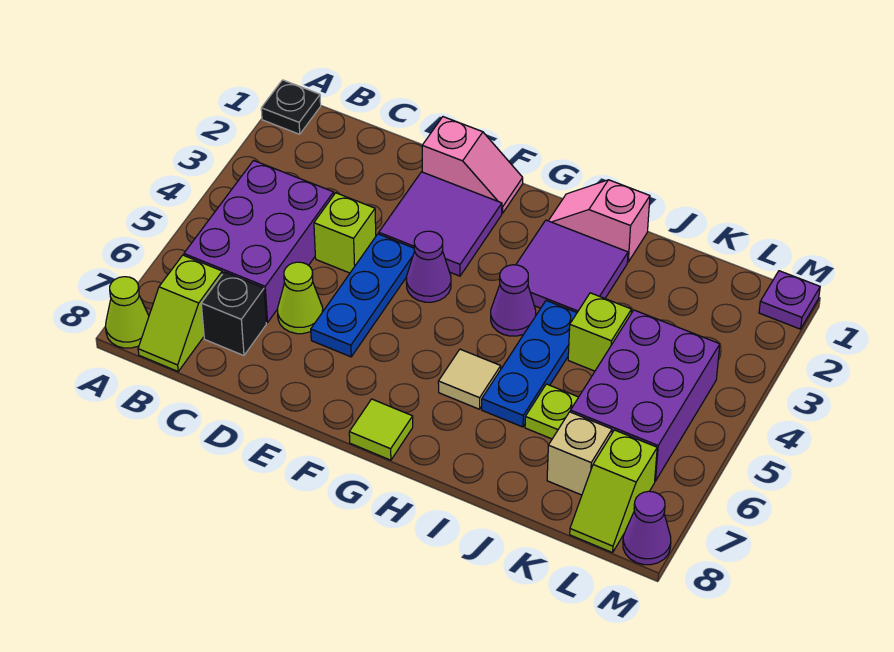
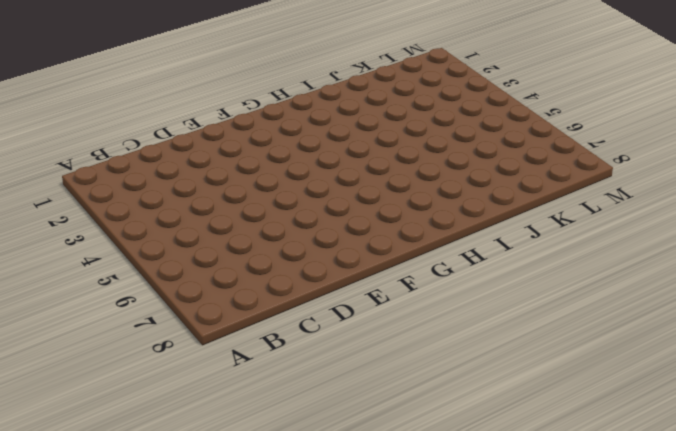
none -> black 1x1 plate [261,80,321,134]
none -> lime 1x1 cone [106,277,149,348]
none -> purple 2x3 brick [184,161,334,323]

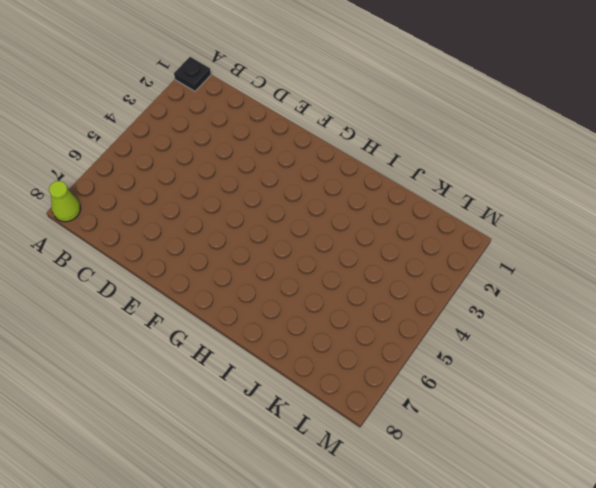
none -> purple 2x3 brick [184,161,334,323]
none -> lime 1x2 slope [138,255,222,371]
none -> black 1x1 brick [201,272,266,356]

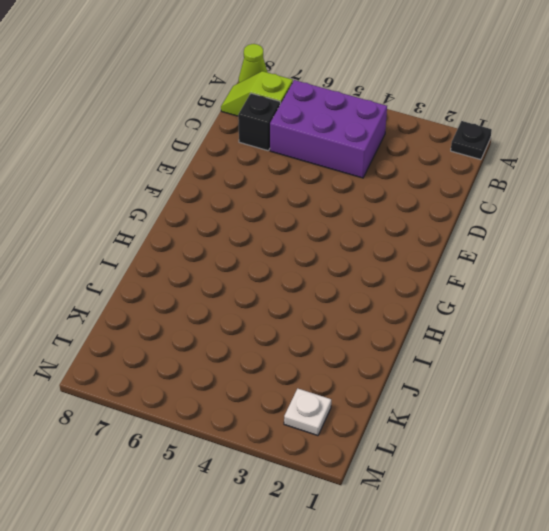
white 1x1 plate [284,389,331,436] -> none
none -> lime 1x1 brick [314,193,376,273]
none -> lime 1x1 cone [278,262,323,334]
none -> pink 1x2 slope [422,117,523,213]

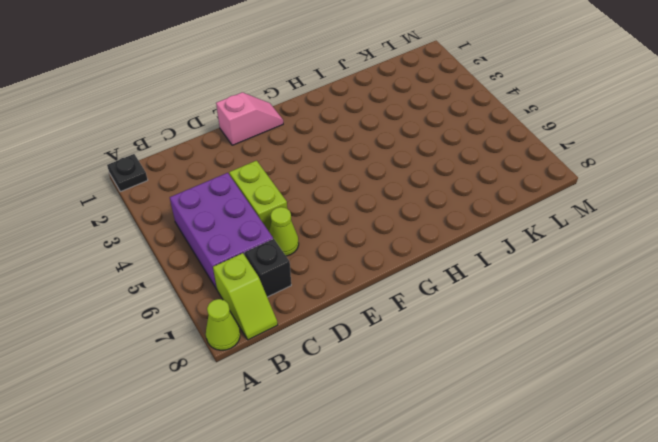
lime 1x2 brick [229,161,287,231] -> lime 1x1 brick [314,193,376,273]
none -> purple 2x2 tile [379,172,502,276]
none -> blue 1x3 plate [311,234,415,357]
none -> purple 1x1 cone [406,231,451,302]

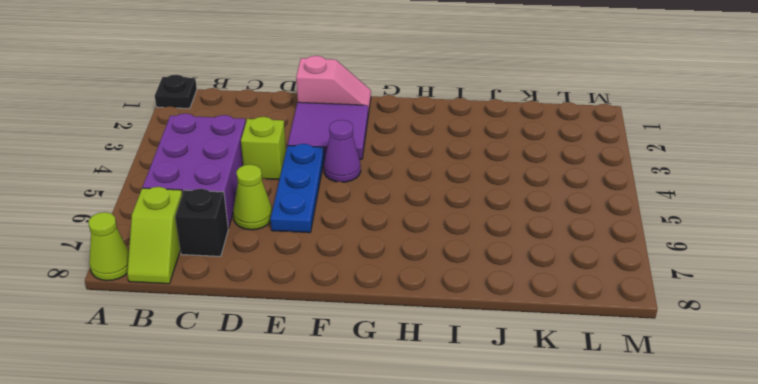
none -> lime 1x1 tile [349,399,413,460]
none -> pink 1x2 slope [549,180,650,262]
none -> purple 2x2 tile [516,220,628,312]

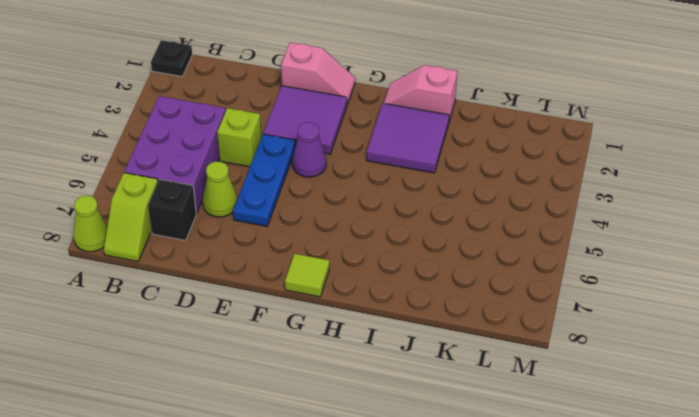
none -> purple 1x1 cone [491,265,536,336]
none -> tan 1x1 tile [438,349,501,409]
none -> blue 1x3 plate [482,301,577,427]

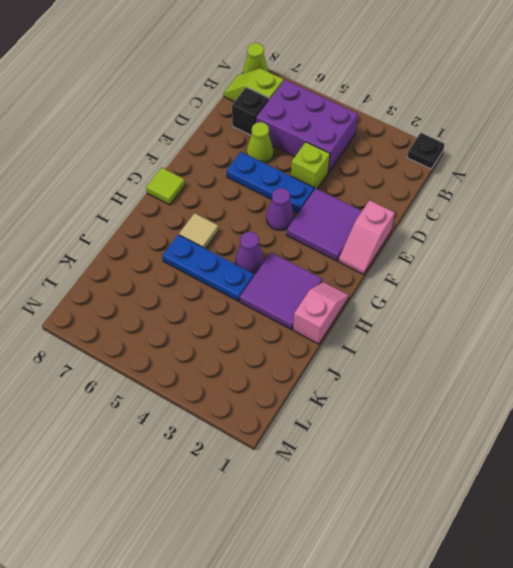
none -> lime 1x1 brick [568,293,632,371]
none -> lime 1x1 plate [525,384,578,439]
none -> purple 2x3 brick [570,310,720,481]

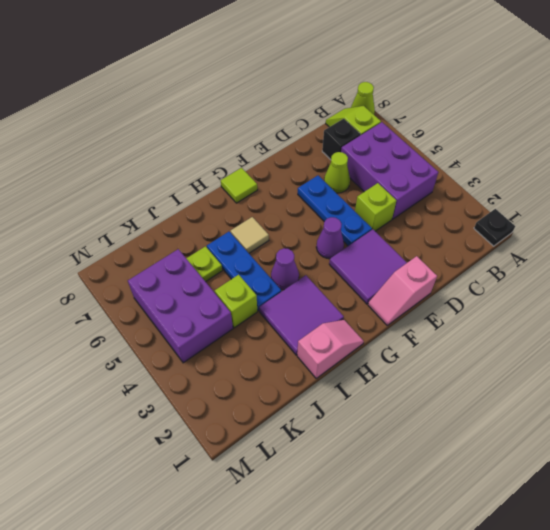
none -> tan 1x1 brick [547,412,612,495]
none -> lime 1x2 slope [570,430,657,553]
none -> purple 1x1 plate [759,271,820,329]

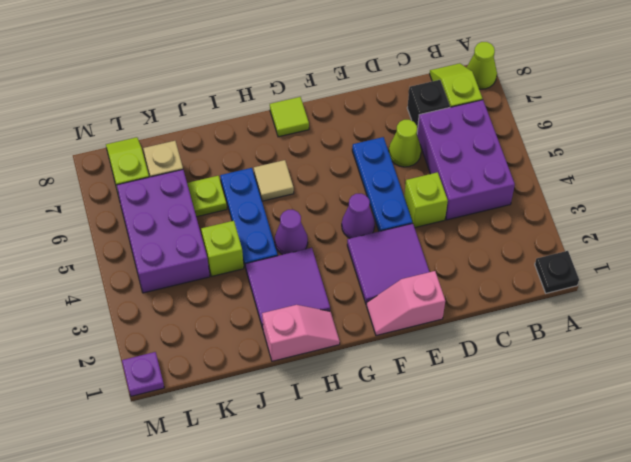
none -> purple 1x1 cone [623,491,671,565]

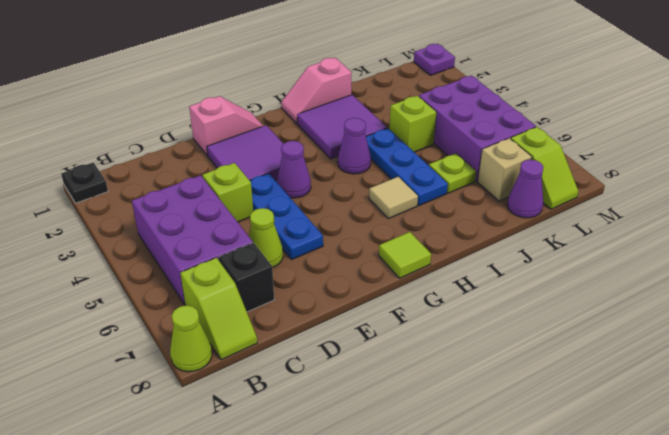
purple 1x1 cone [507,160,543,218] -> purple 1x1 cone moved to [623,491,671,565]

